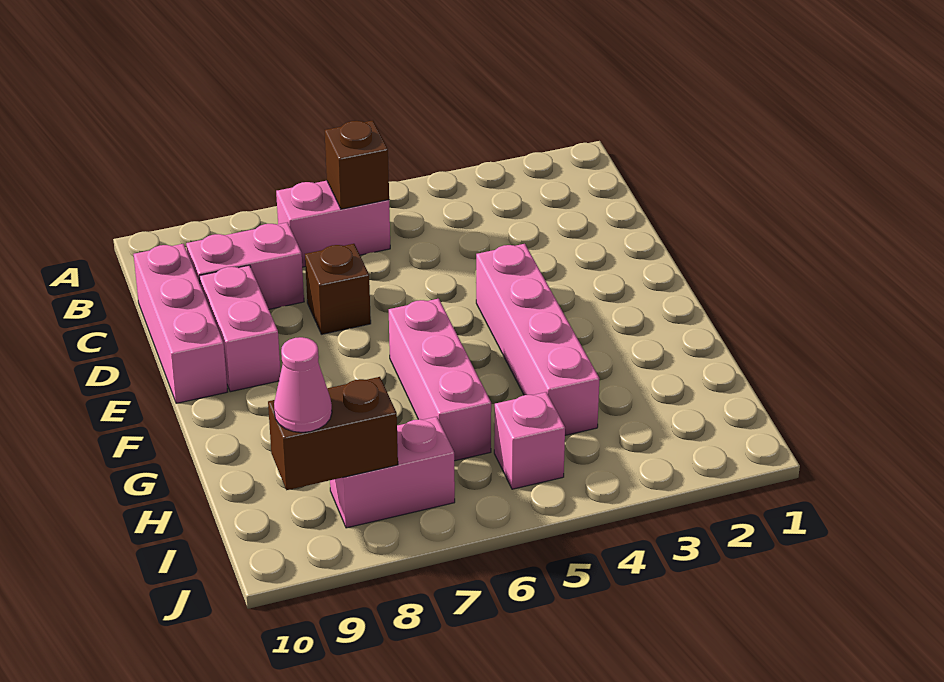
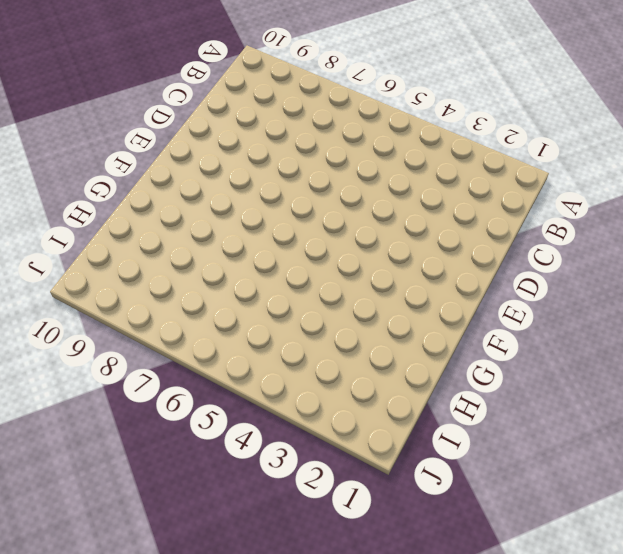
none -> pink 1x2 brick [276,181,390,267]
none -> pink 1x2 brick [186,222,304,309]
none -> pink 1x3 brick [134,244,227,403]

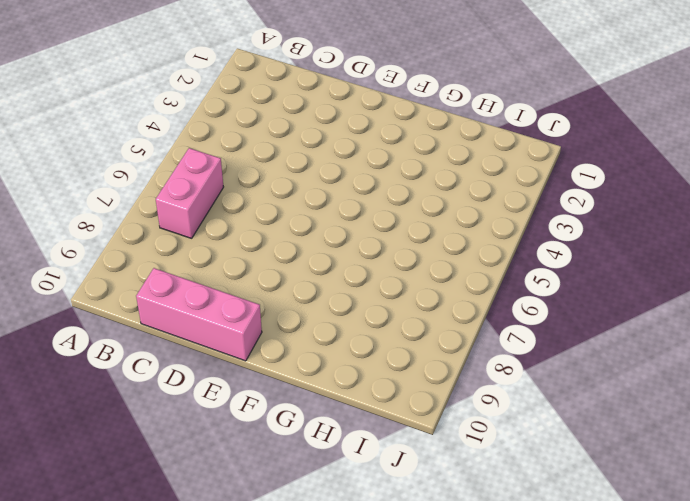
none -> pink 1x2 brick [186,222,304,309]
none -> brown 1x1 brick [305,244,371,334]
none -> pink 1x2 brick [199,265,281,392]

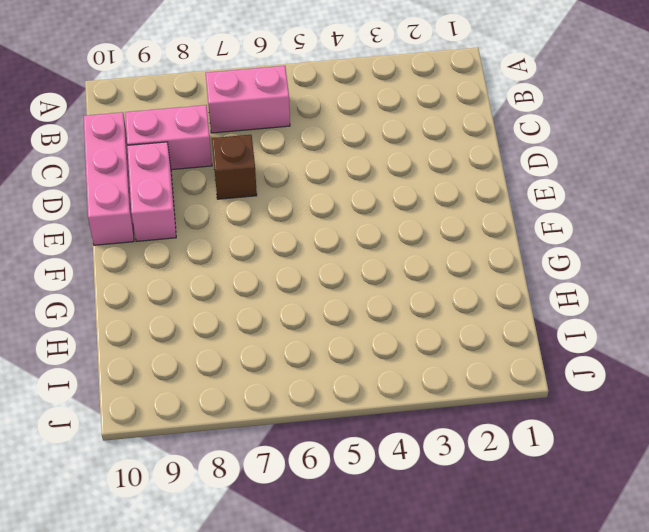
none -> pink 1x4 brick [476,244,599,435]
none -> pink 1x3 brick [389,299,491,461]
none -> pink 1x1 brick [494,392,565,489]

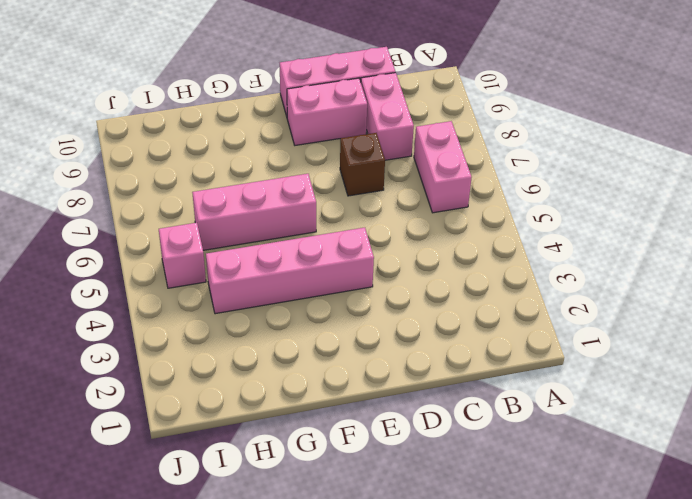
none -> pink 1x2 brick [330,417,455,528]
none -> brown 1x1 brick [325,120,389,209]
none -> brown 1x2 brick [268,377,398,490]

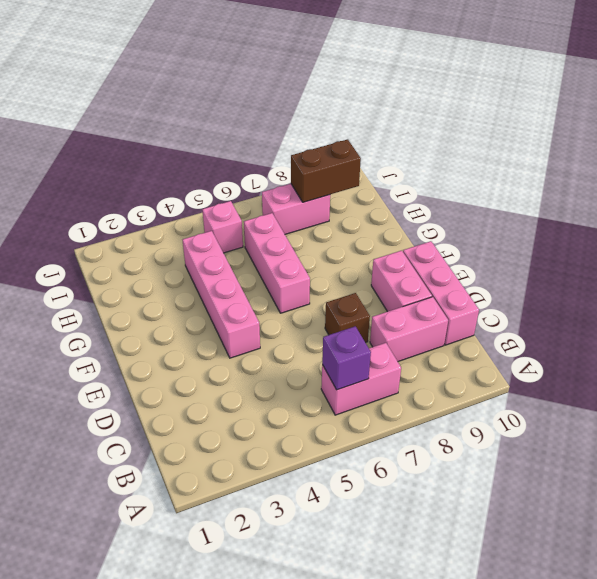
purple 1x1 brick [322,326,371,390] -> brown 1x1 brick [325,120,389,209]
none -> pink 1x1 cone [274,337,332,432]

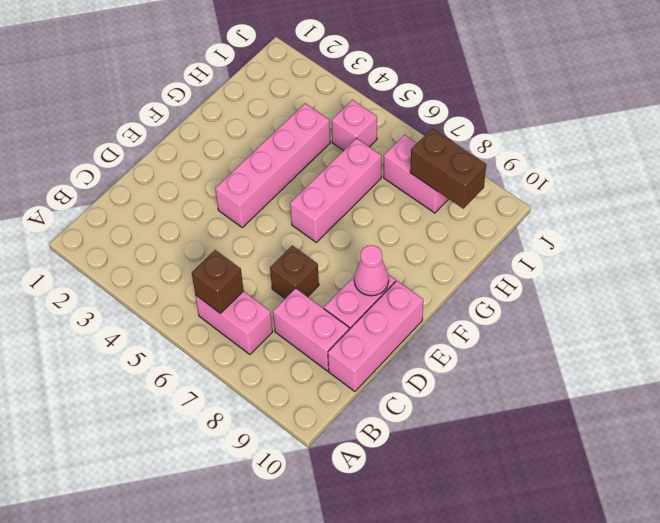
pink 1x1 cone [354,245,389,296] -> pink 1x1 cone moved to [274,337,332,432]

